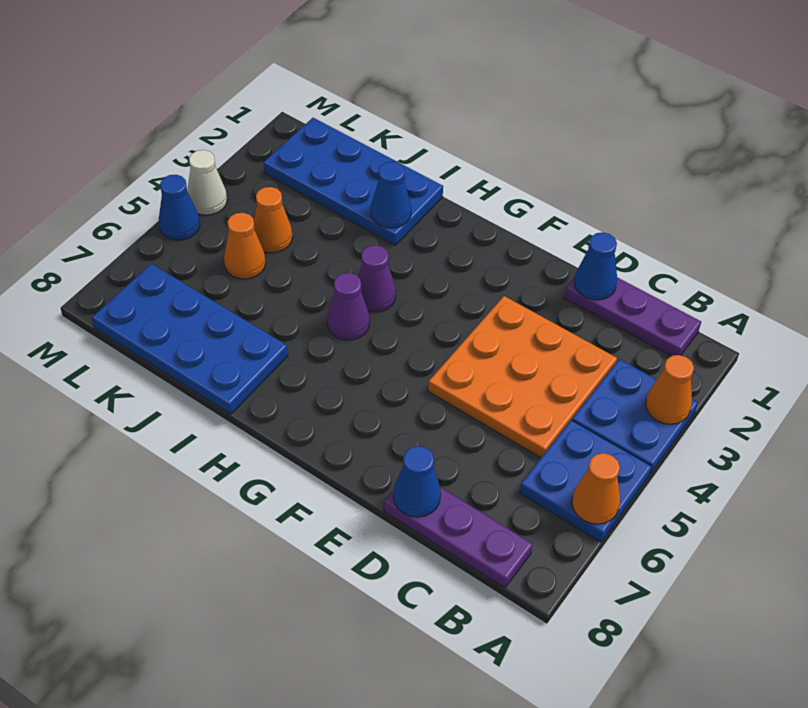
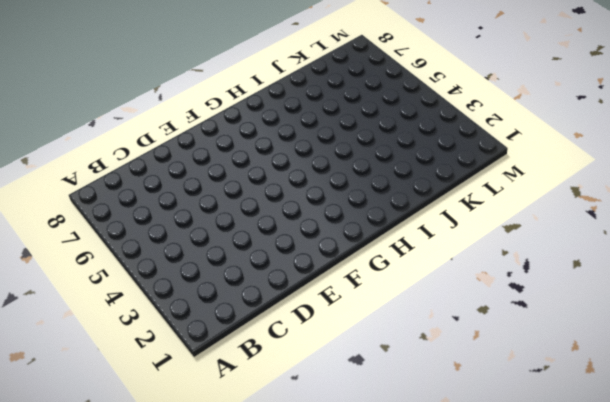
none -> blue 2x2 plate [572,359,698,474]
none -> blue 2x2 plate [520,420,652,542]
none -> purple 1x3 plate [564,277,701,356]

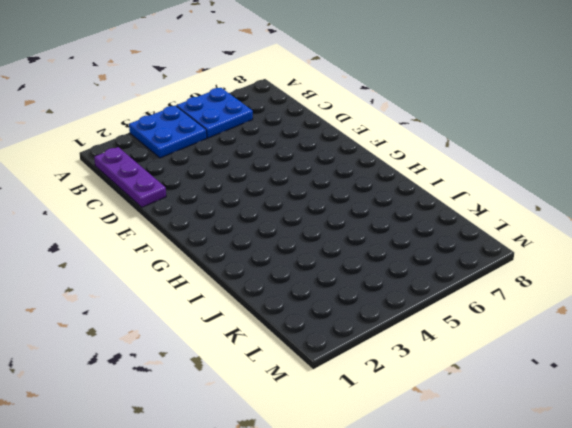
none -> purple 1x3 plate [384,487,533,588]
none -> orange 3x3 plate [428,296,617,458]
none -> purple 1x1 cone [358,245,396,312]

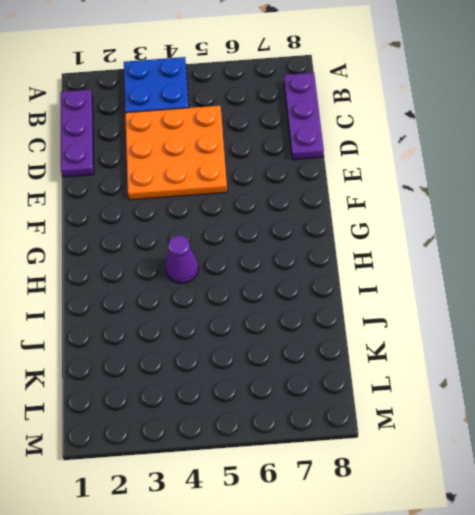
none -> blue 2x2 plate [520,420,652,542]
none -> purple 1x1 cone [327,273,370,340]
none -> blue 2x4 plate [264,118,443,245]

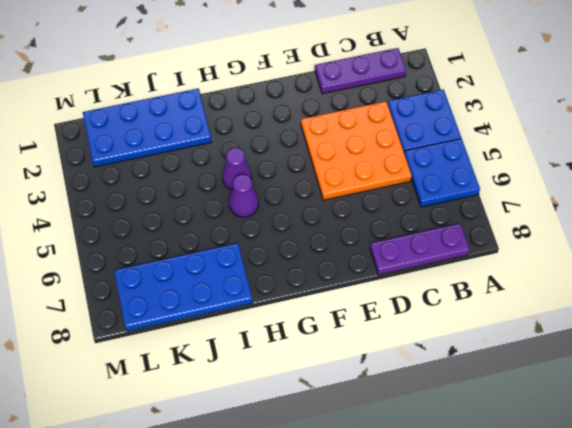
none -> orange 1x1 cone [254,187,293,253]
none -> orange 1x1 cone [224,213,266,279]
none -> white 1x1 cone [187,150,227,215]

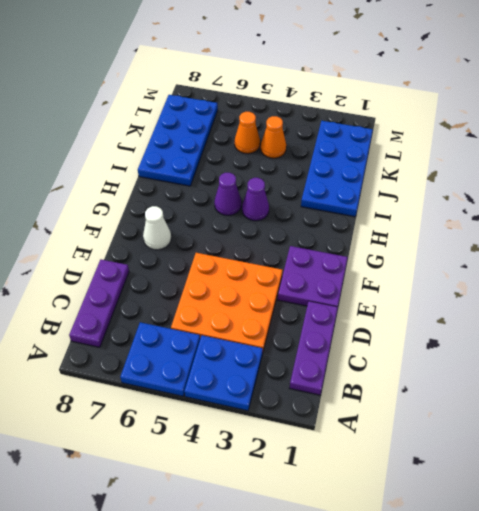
purple 2x2 plate [278,246,348,307] -> none
white 1x1 cone [143,206,171,250] -> white 1x1 cone moved to [187,150,227,215]
none -> blue 1x1 cone [159,175,200,240]
none -> orange 1x1 cone [646,355,694,424]
none -> orange 1x1 cone [572,453,620,524]

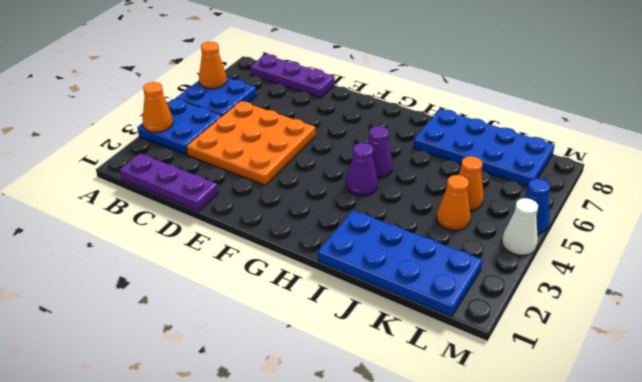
none -> blue 1x1 cone [574,232,617,300]
none -> blue 1x1 cone [393,446,441,517]
none -> blue 1x1 cone [371,162,411,228]

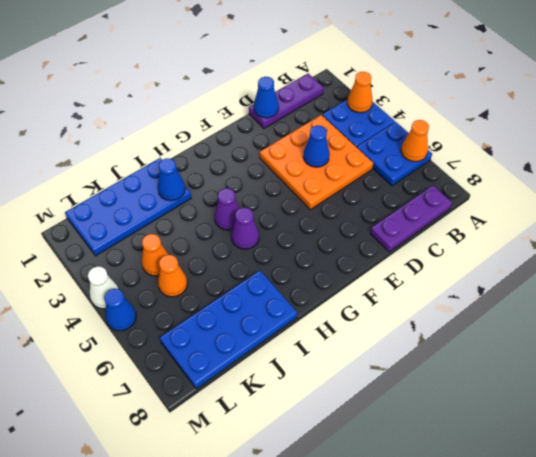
blue 1x1 cone [303,125,330,167] -> blue 1x1 cone moved to [393,446,441,517]

